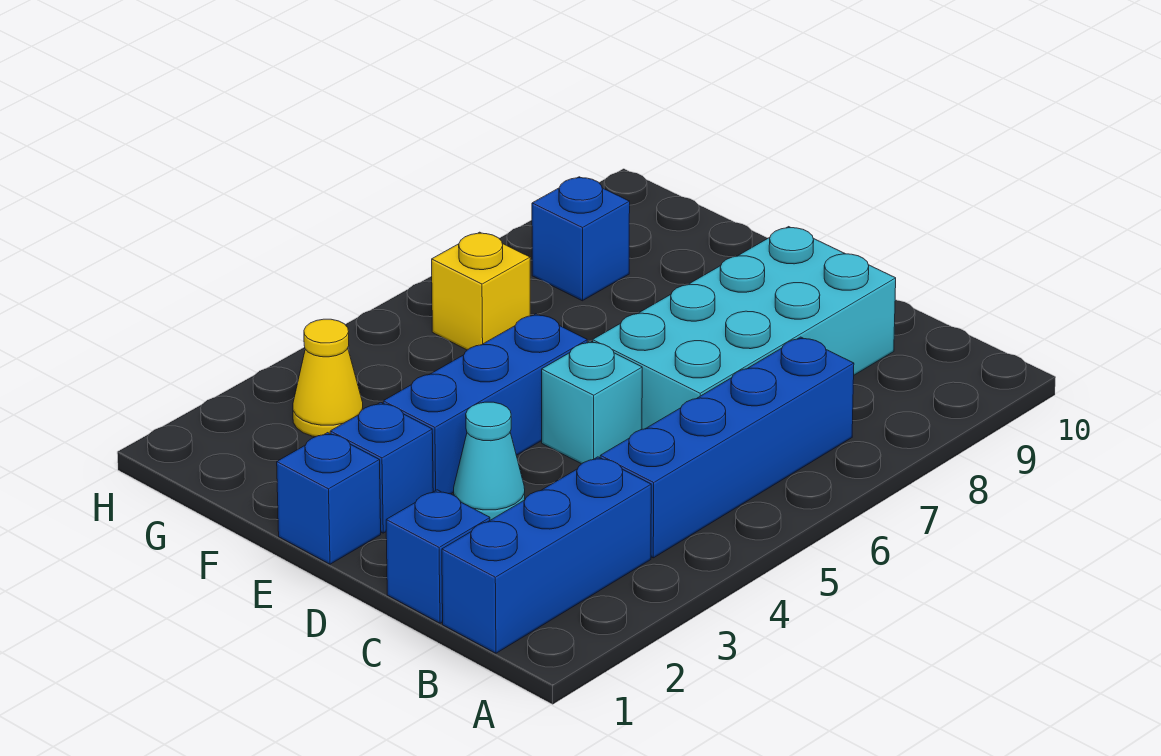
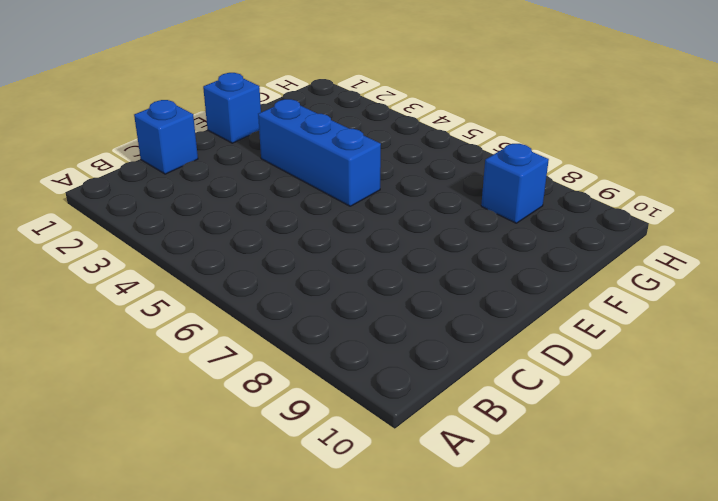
none -> blue 1x3 brick [442,457,651,653]
none -> blue 1x4 brick [600,337,854,558]
none -> cyan 2x4 brick [593,227,896,429]

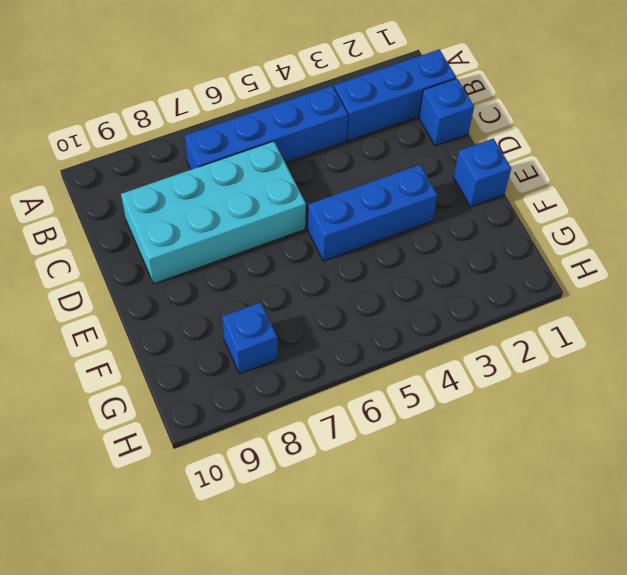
none -> cyan 1x1 cone [454,402,525,520]
none -> cyan 1x1 brick [542,341,642,464]
none -> blue 1x1 brick [330,402,433,533]

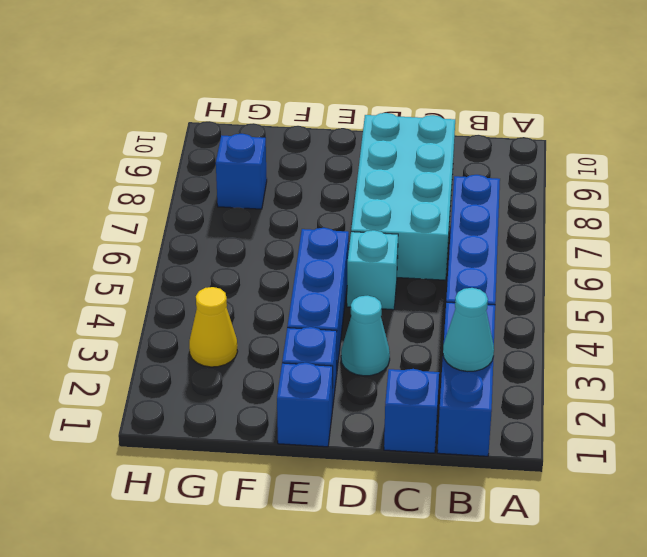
cyan 1x1 cone [443,288,494,372] -> none
none -> yellow 1x1 brick [432,232,530,350]

